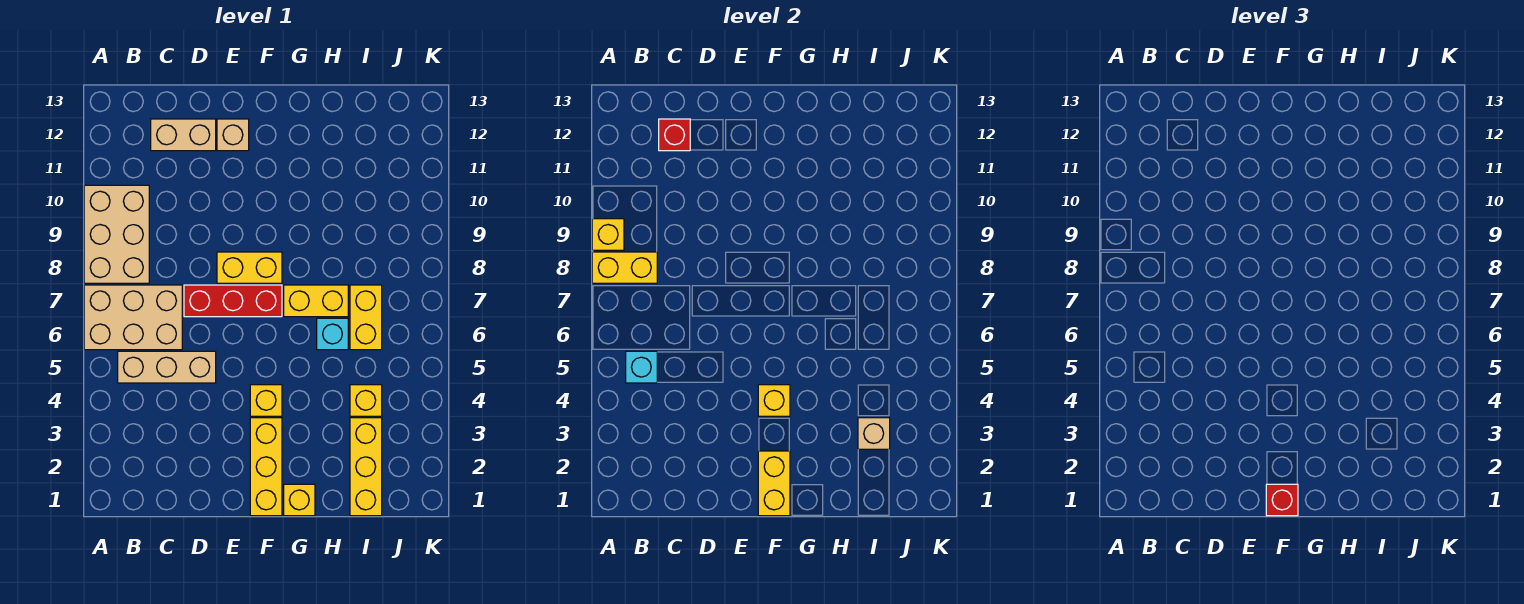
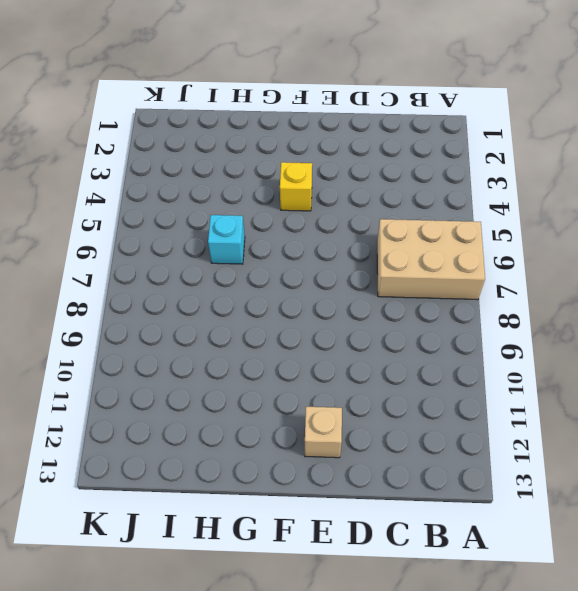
none -> tan 2x3 brick [84,185,149,283]
none -> tan 1x3 brick [118,351,216,383]
none -> tan 1x2 brick [151,119,216,151]

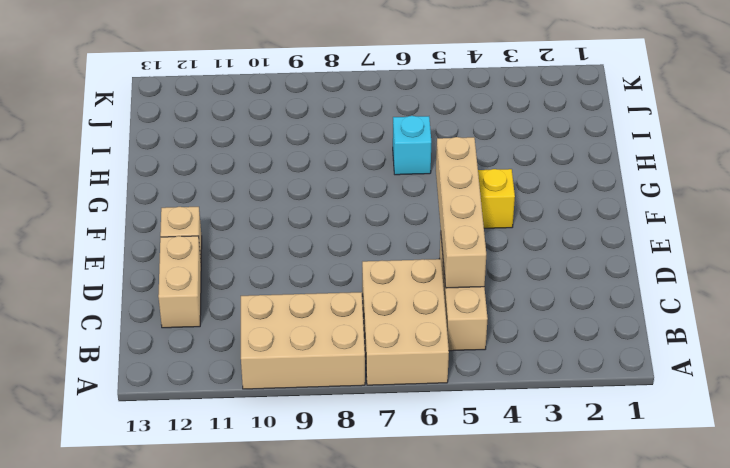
tan 1x4 brick [436,137,486,288] -> none
none -> red 1x3 brick [184,285,282,317]
none -> yellow 1x2 brick [217,252,282,283]
none -> yellow 1x3 brick [250,418,282,516]

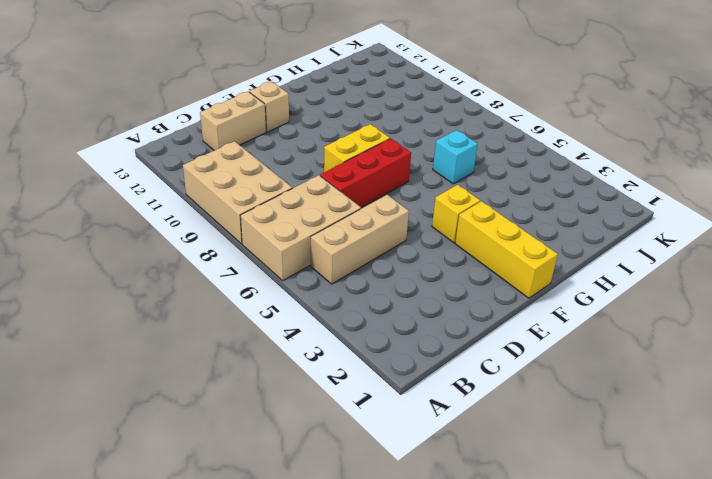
none -> yellow 1x1 brick [284,484,315,516]
none -> yellow 1x2 brick [284,285,348,317]
none -> yellow 1x3 brick [350,418,382,516]

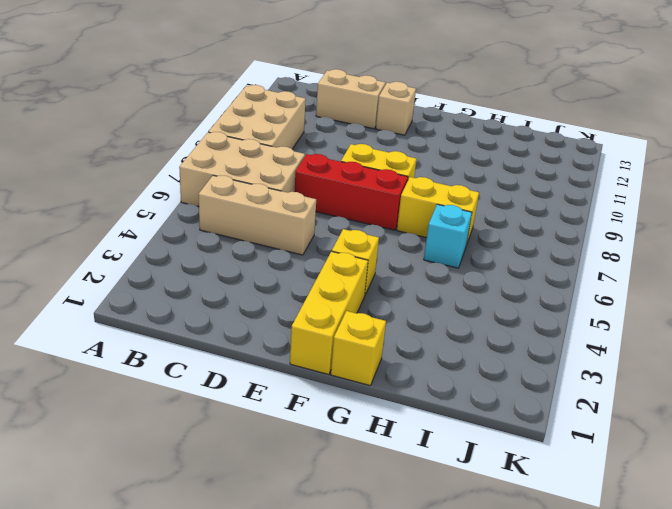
none -> yellow 1x3 brick [350,418,382,516]
none -> yellow 1x1 brick [350,385,382,416]
none -> yellow 1x2 brick [350,285,382,350]

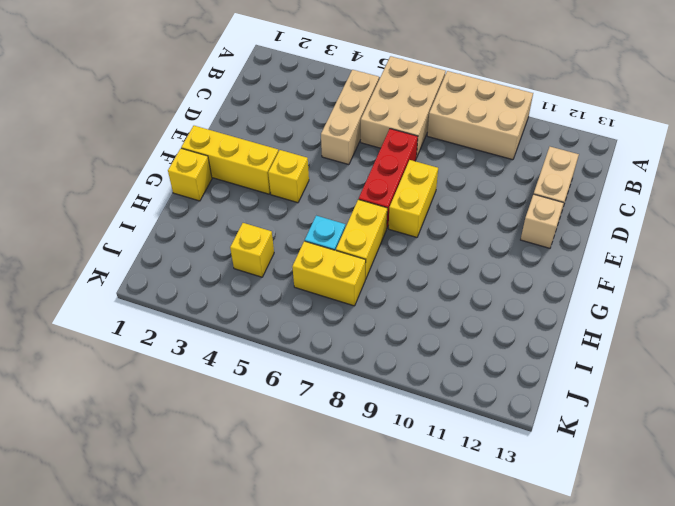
none -> yellow 1x3 brick [350,418,382,516]
none -> yellow 1x2 brick [592,252,657,283]
none -> yellow 1x1 brick [592,219,624,250]

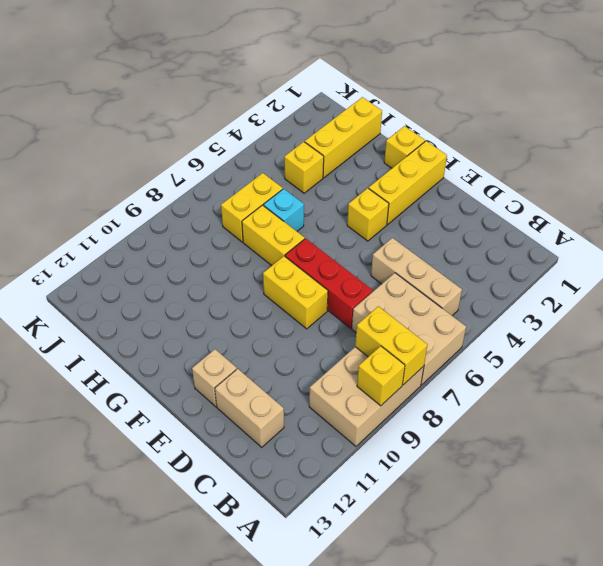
none -> cyan 1x1 brick [626,351,657,383]
none -> red 1x1 brick [659,119,690,151]
none -> yellow 1x2 brick [758,451,790,516]

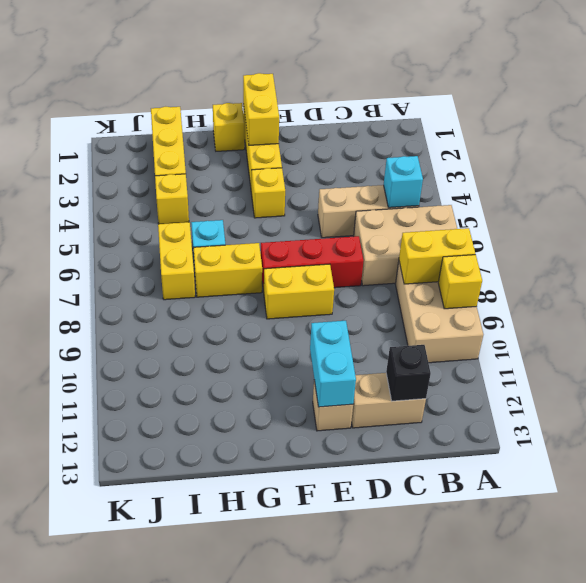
black 1x1 brick [386,345,431,401] -> red 1x1 brick [659,119,690,151]
cyan 1x2 brick [310,321,356,407] -> none
none -> yellow 1x1 brick [758,385,790,416]
none -> tan 1x1 brick [858,418,890,449]
none -> red 1x1 brick [1266,484,1298,516]

